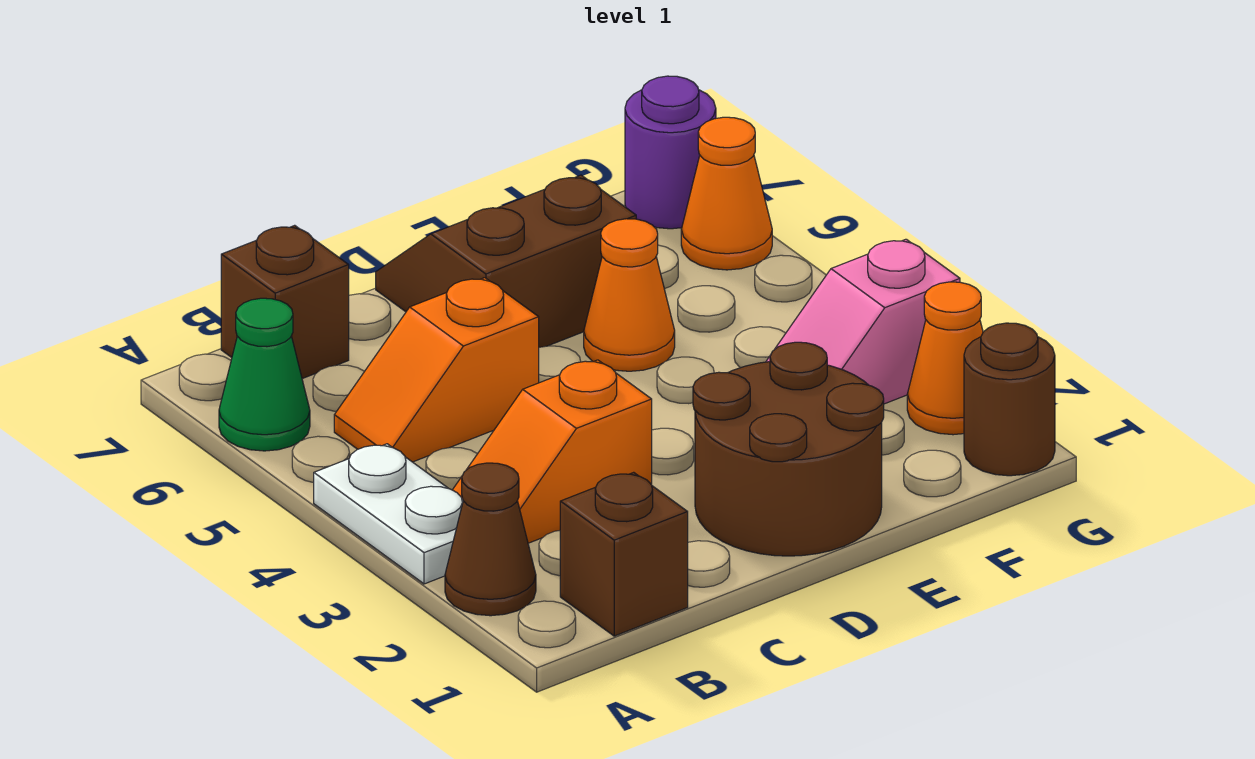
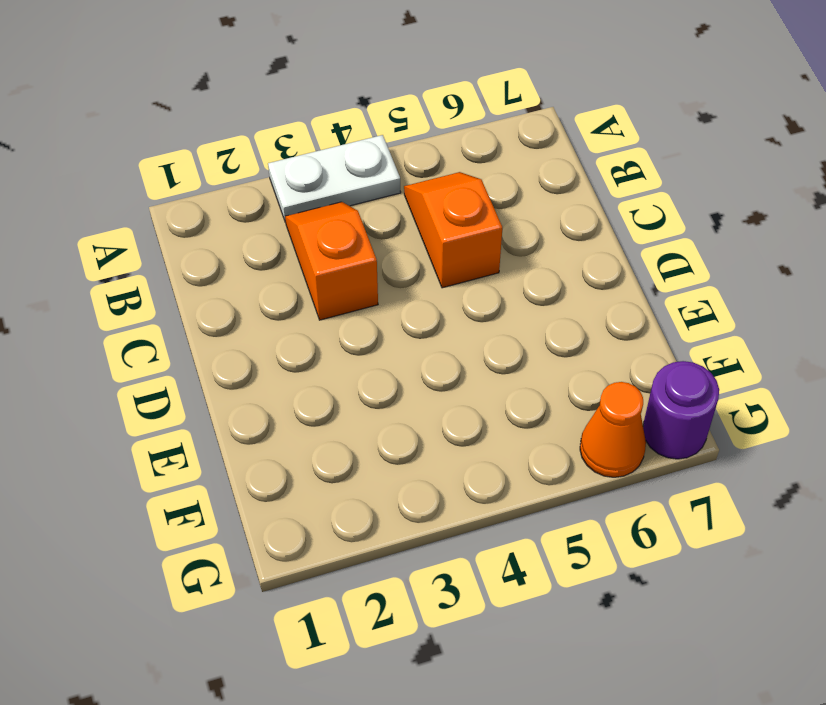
none -> brown 1x1 cone [445,463,536,616]
none -> green 1x1 cone [219,298,310,451]
none -> brown 1x1 brick [560,472,688,636]

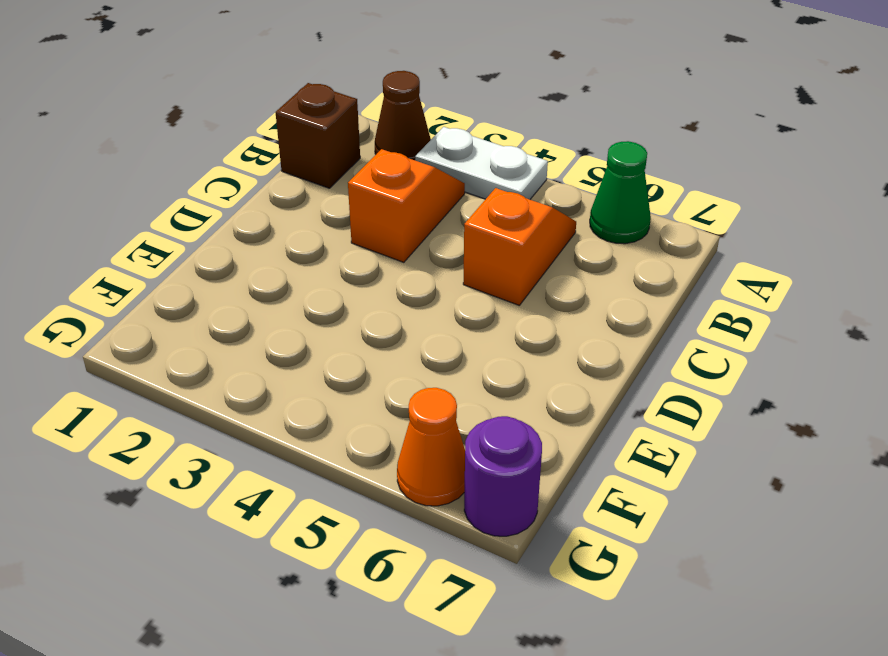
none -> brown 1x1 brick [221,225,349,379]
none -> brown 2x2 round brick [693,342,884,556]
none -> brown 2x2 slope [376,175,636,347]

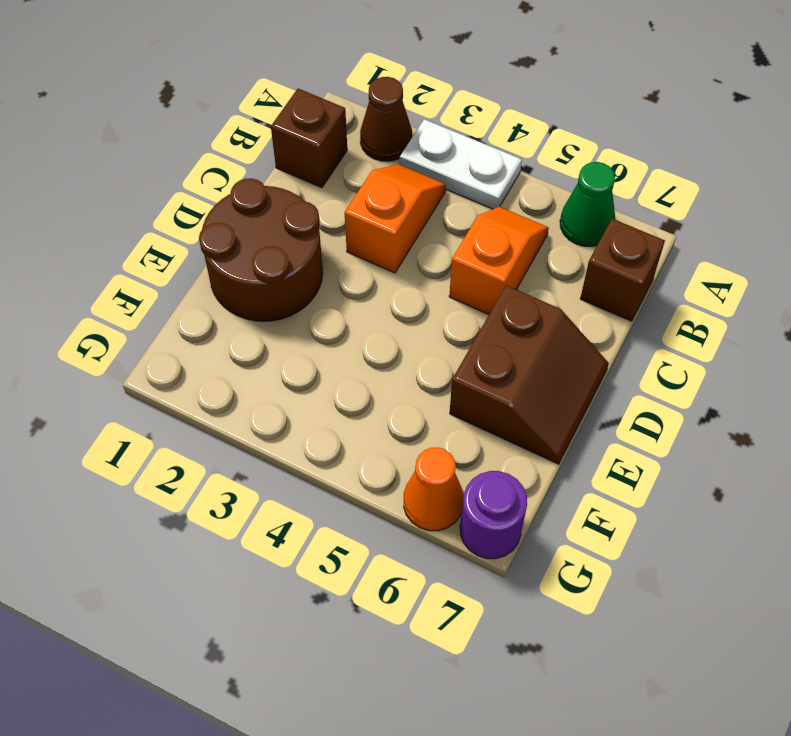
none -> orange 1x1 cone [584,219,675,371]
none -> pink 1x2 slope [766,239,960,404]
none -> brown 1x1 round brick [964,323,1055,476]

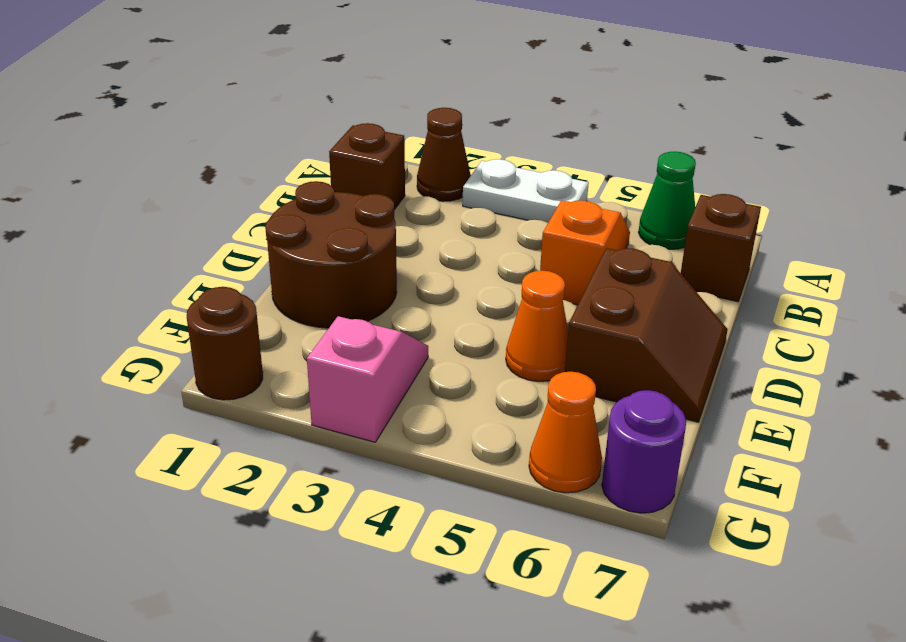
none -> orange 1x2 slope [453,360,652,543]
none -> orange 1x1 cone [907,282,983,435]

